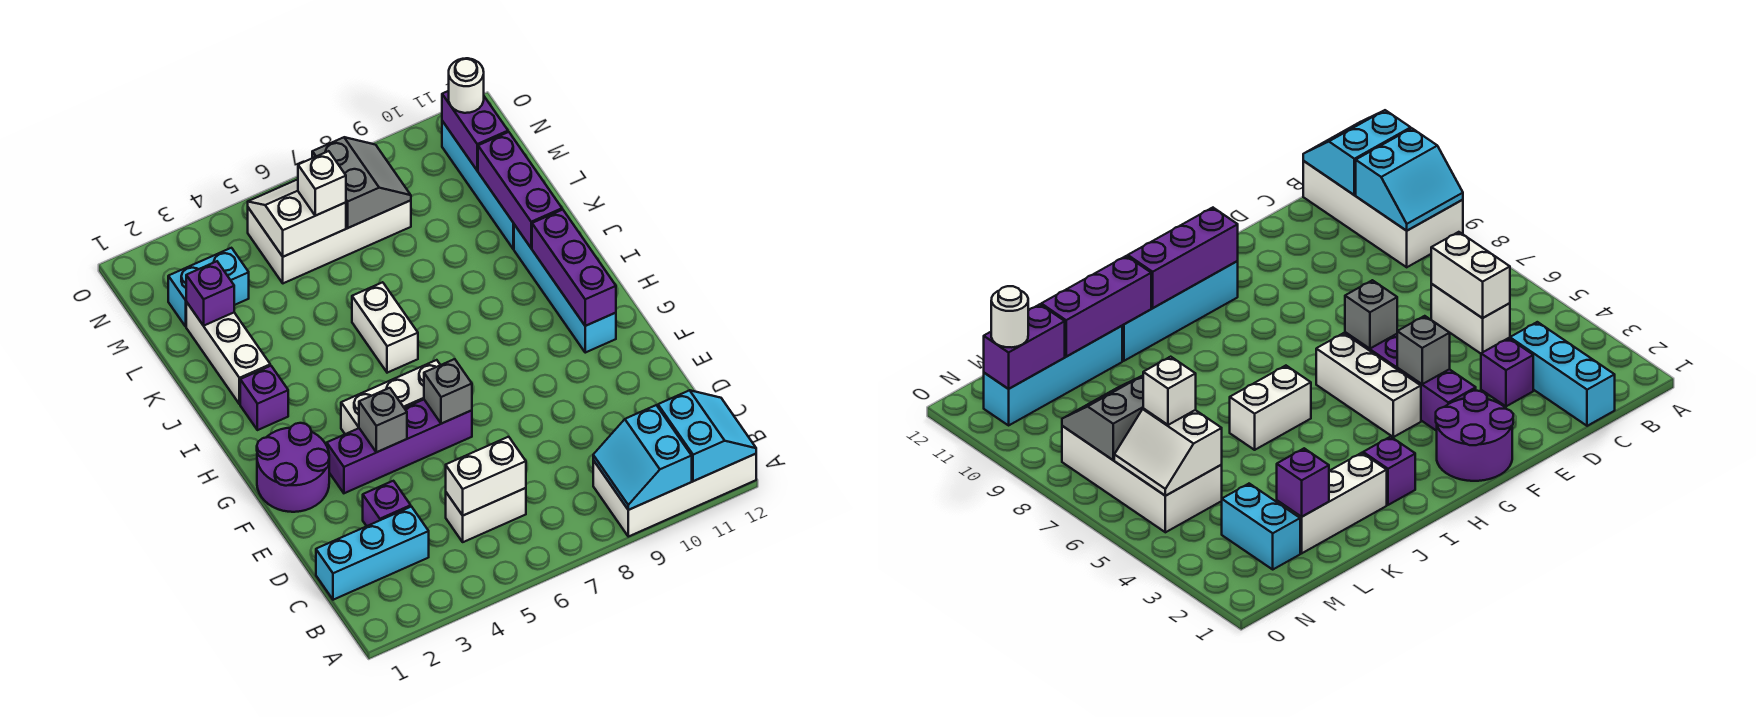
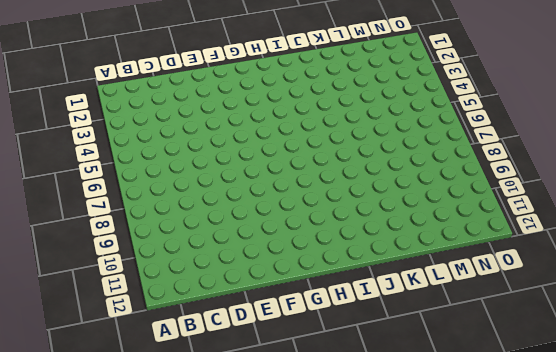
none -> white 2x4 brick [593,454,756,537]
none -> cyan 1x3 brick [316,507,429,600]
none -> white 1x2 brick [446,488,526,542]

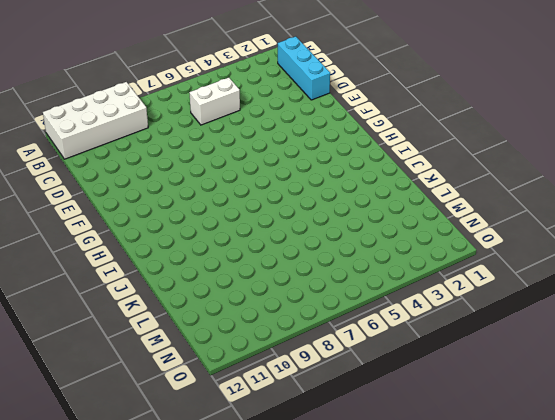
cyan 1x3 brick [278,36,330,100] -> cyan 1x3 brick turned to [316,507,429,600]
none -> purple 1x1 brick [363,481,411,526]
none -> purple 2x2 round brick [257,423,329,512]
none -> purple 1x4 brick [327,400,472,493]

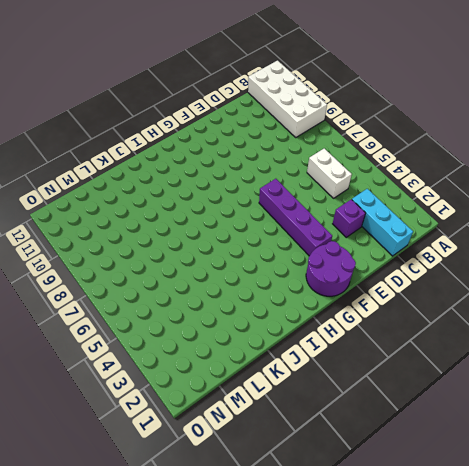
none -> white 1x3 brick [341,360,440,434]
none -> cyan 1x4 brick [514,224,616,353]
none -> purple 1x1 brick [240,366,288,430]

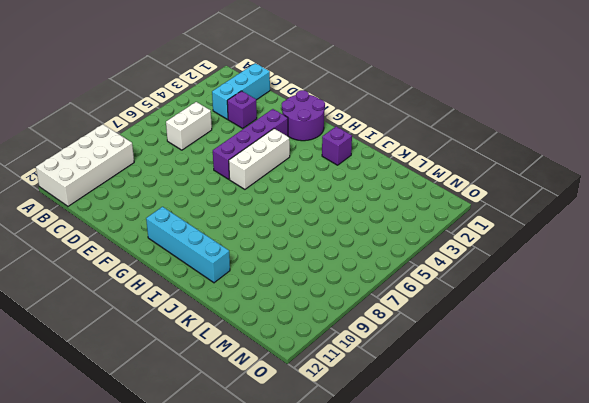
none -> white 1x2 brick [352,282,418,373]
none -> white 1x3 brick [186,302,270,404]
none -> cyan 1x4 brick [442,121,514,249]

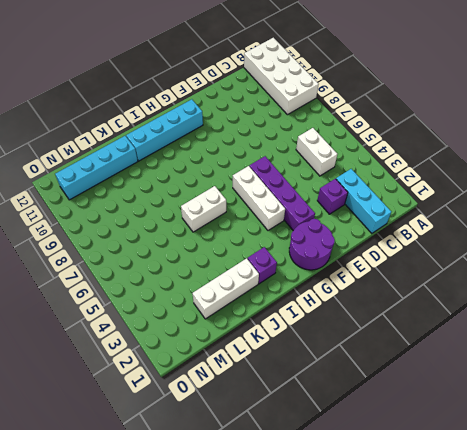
none -> cyan 1x2 brick [168,248,249,326]
none -> white 2x4 brick [248,200,411,283]
none -> cyan 2x2 slope [593,405,692,510]

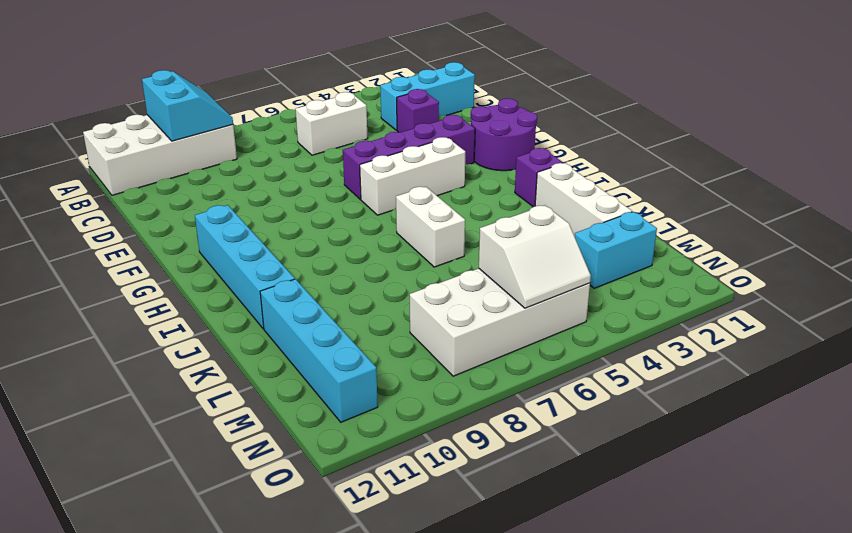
none -> cyan 2x2 slope [658,390,756,481]
none -> white 1x2 brick [446,437,526,515]
none -> grey 1x1 brick [359,388,407,452]

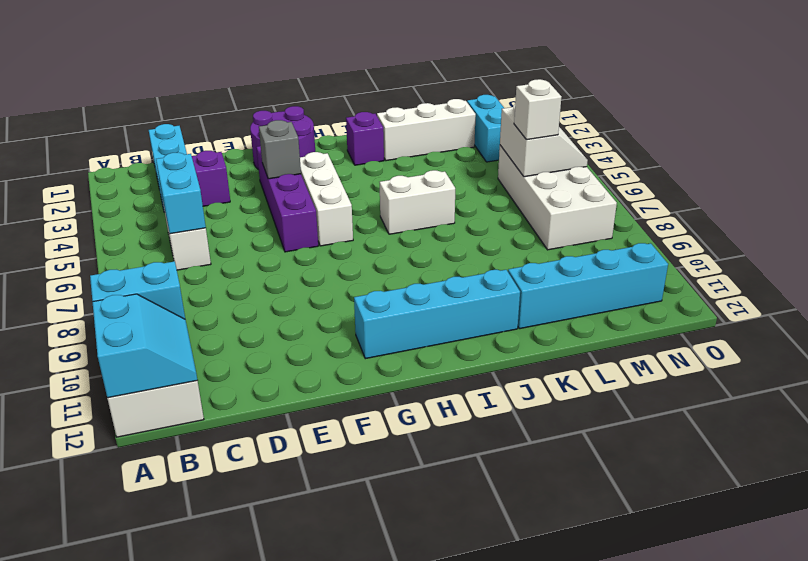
cyan 2x2 slope [93,294,197,398] -> cyan 2x2 slope turned to [658,390,756,481]
cyan 1x2 brick [156,153,206,234] -> white 1x2 brick [446,437,526,515]
none -> grey 1x1 brick [424,359,472,424]
none -> purple 1x3 brick [532,210,616,326]
none -> purple 1x3 brick [478,132,562,248]

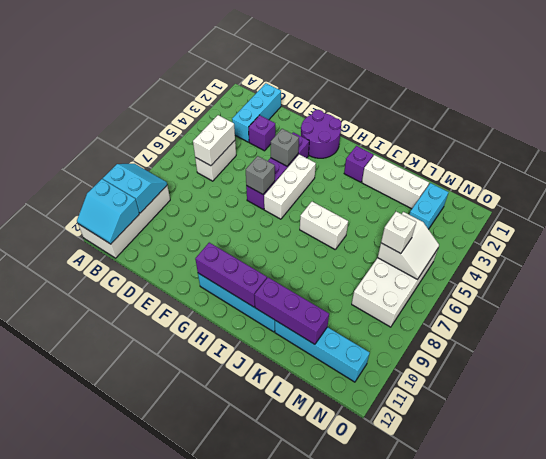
none -> purple 1x1 brick [186,261,234,326]
none -> grey 2x2 slope [312,137,411,228]
none -> purple 1x2 brick [442,91,508,170]

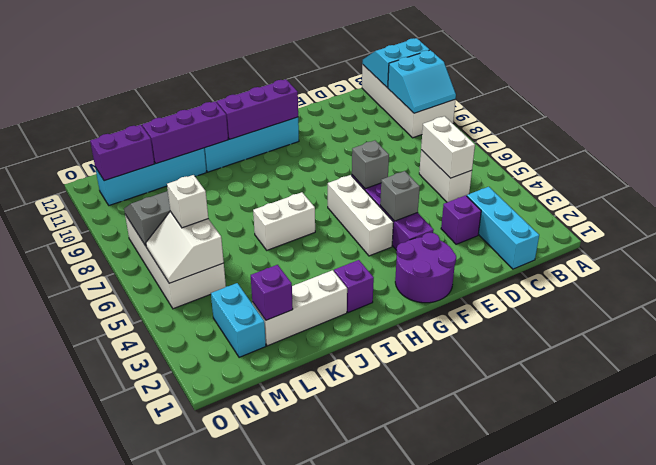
none -> white 1x1 round brick [449,58,484,113]

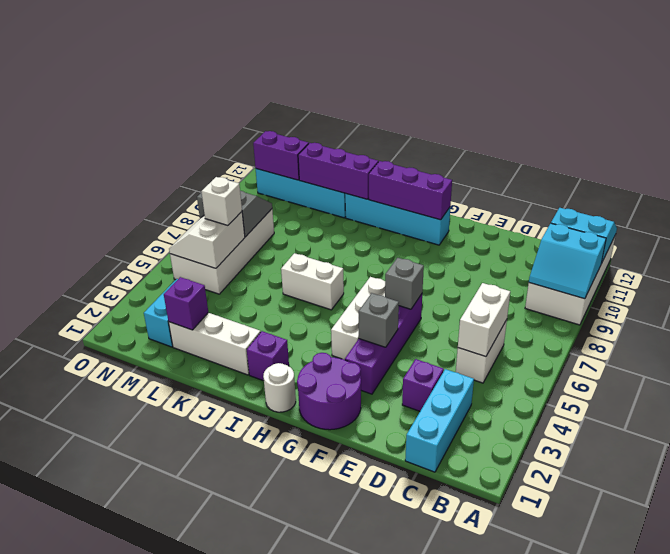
white 1x1 round brick [263,363,296,412] -> white 1x1 round brick moved to [449,58,484,113]

